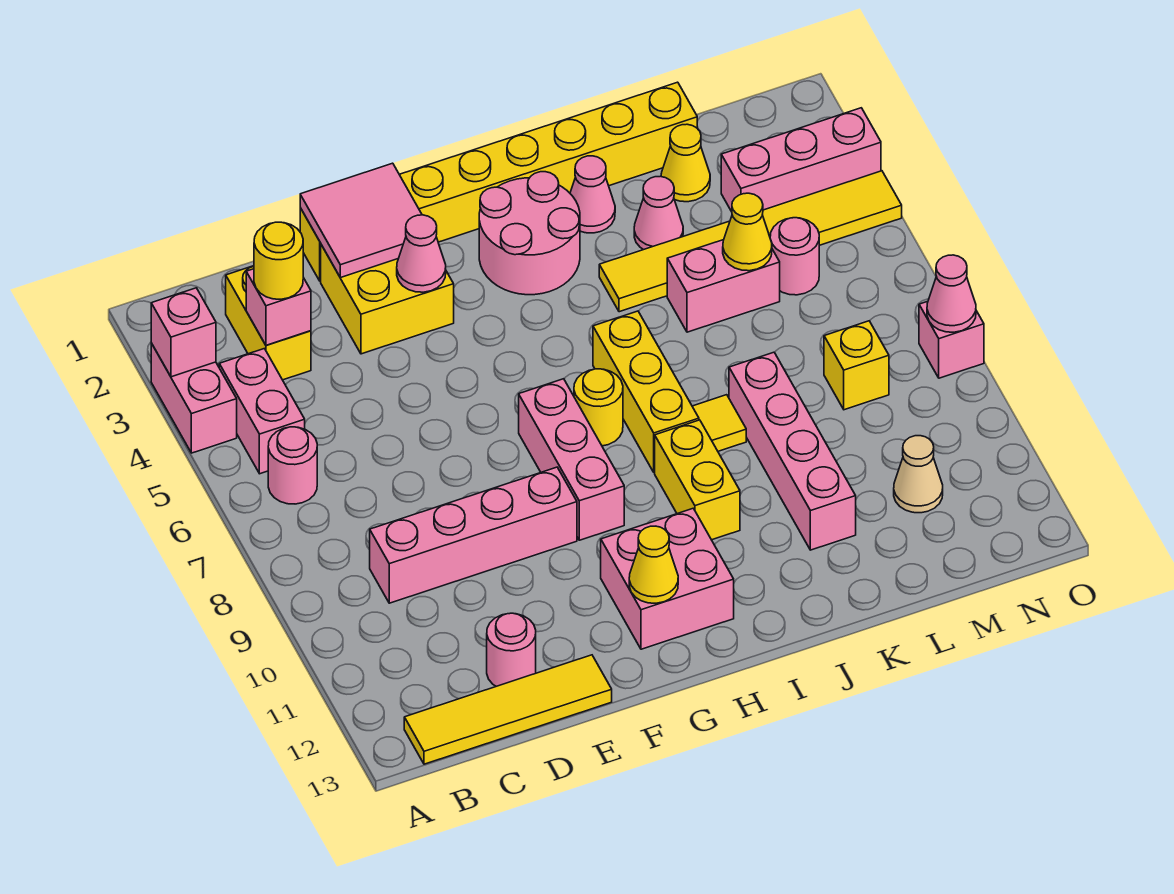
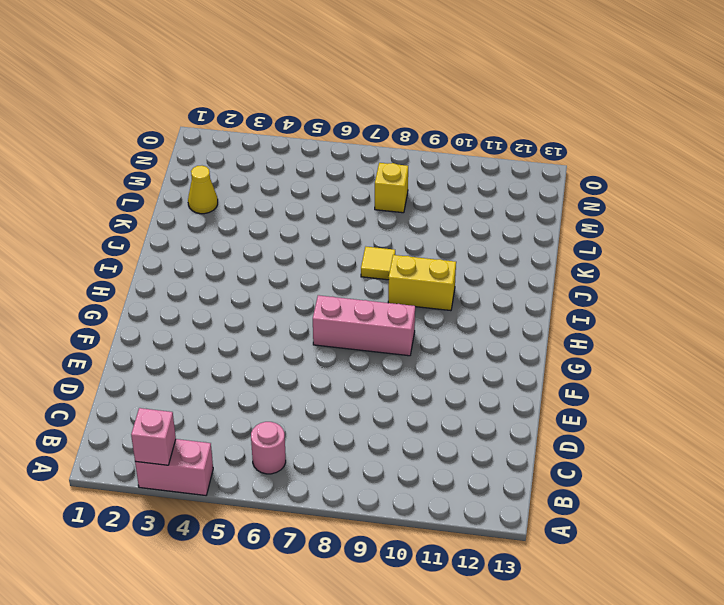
none -> pink 1x2 brick [219,349,305,474]
none -> yellow 1x4 tile [404,655,612,764]
none -> yellow 1x2 brick [226,266,311,380]
none -> pink 1x4 brick [370,467,577,603]

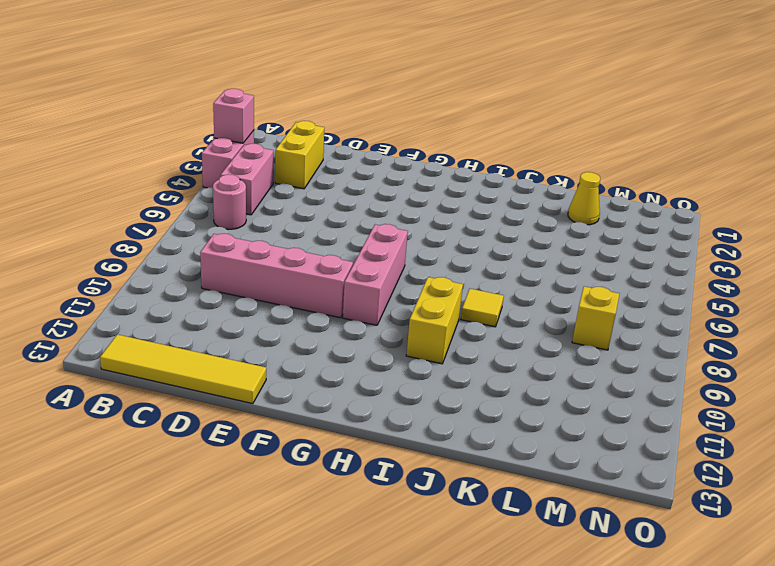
none -> pink 1x1 round brick [487,613,536,686]
none -> yellow 1x8 brick [300,82,697,281]
none -> yellow 2x2 brick [321,245,454,354]
none -> pink 2x2 brick [601,508,734,649]

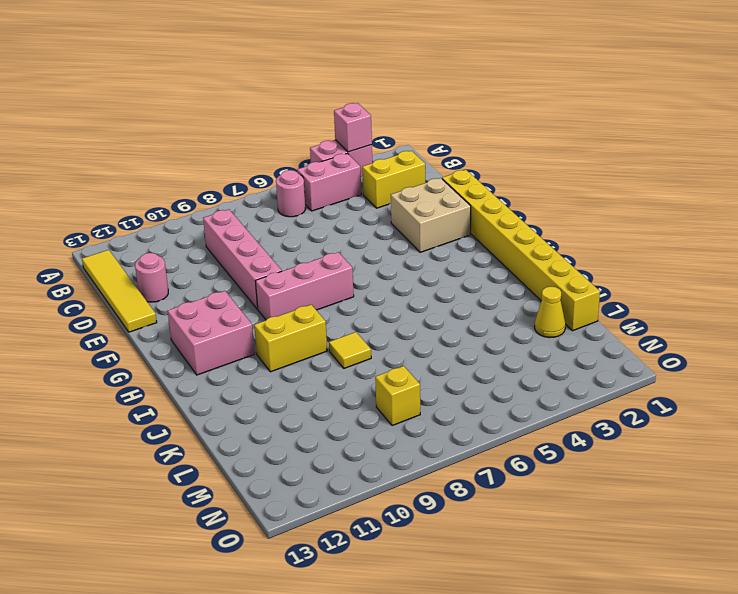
tan 2x2 brick [391,178,471,252] -> yellow 2x2 brick [321,245,454,354]
none -> pink 2x2 round brick [479,172,580,295]
none -> yellow 1x1 round brick [574,369,623,446]
none -> yellow 1x3 brick [593,311,699,473]
none -> pink 1x1 cone [570,156,615,233]

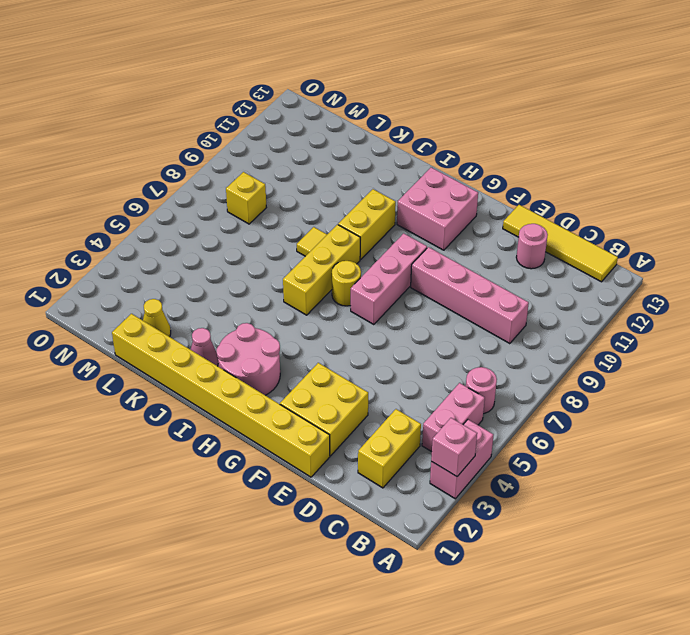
none -> yellow 1x6 tile [599,171,902,312]
none -> pink 1x1 cone [634,176,683,250]
none -> pink 1x2 brick [667,240,780,332]
none -> pink 1x4 brick [729,352,856,550]

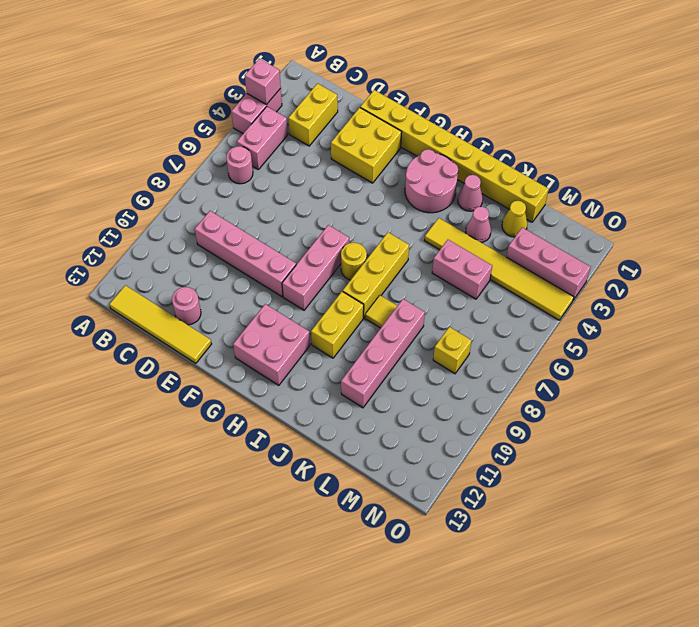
none -> pink 1x1 round brick [770,218,819,295]
none -> tan 1x1 cone [894,436,943,513]
none -> pink 1x1 brick [919,301,984,378]
none -> pink 1x1 brick [246,269,311,345]

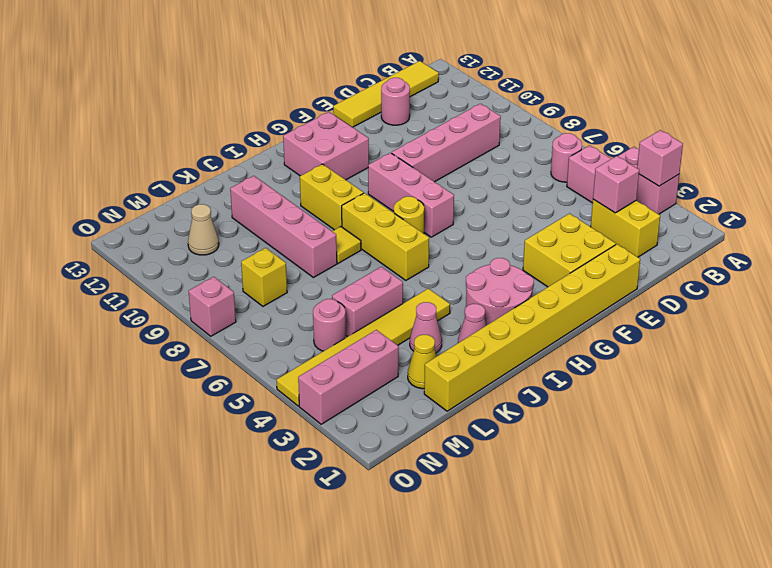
none -> pink 2x2 tile [300,163,422,278]
none -> pink 1x1 cone [397,215,446,292]
none -> yellow 1x1 cone [629,526,678,603]
none -> yellow 1x1 cone [723,193,772,271]

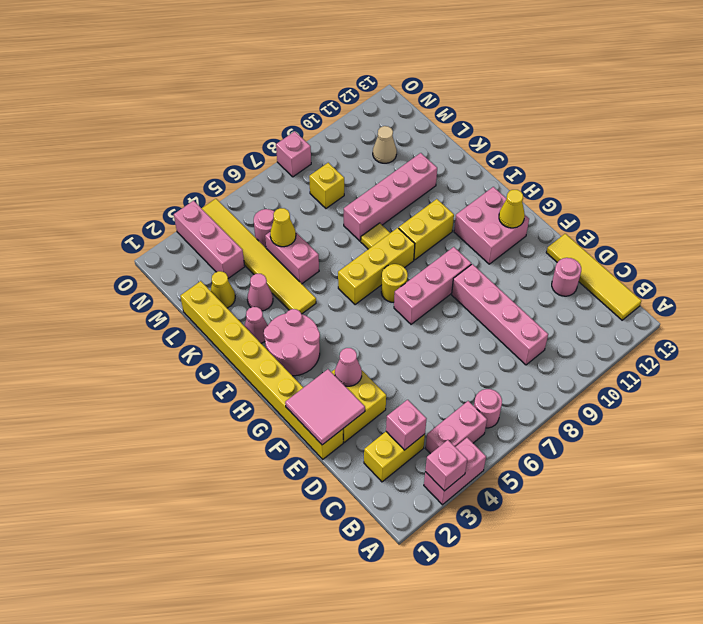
none -> pink 1x1 cone [927,255,976,332]
none -> yellow 1x1 round brick [254,222,303,299]

